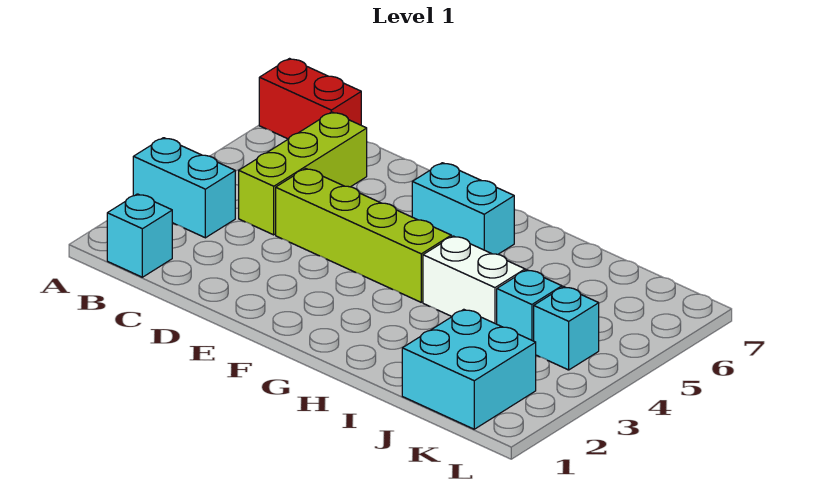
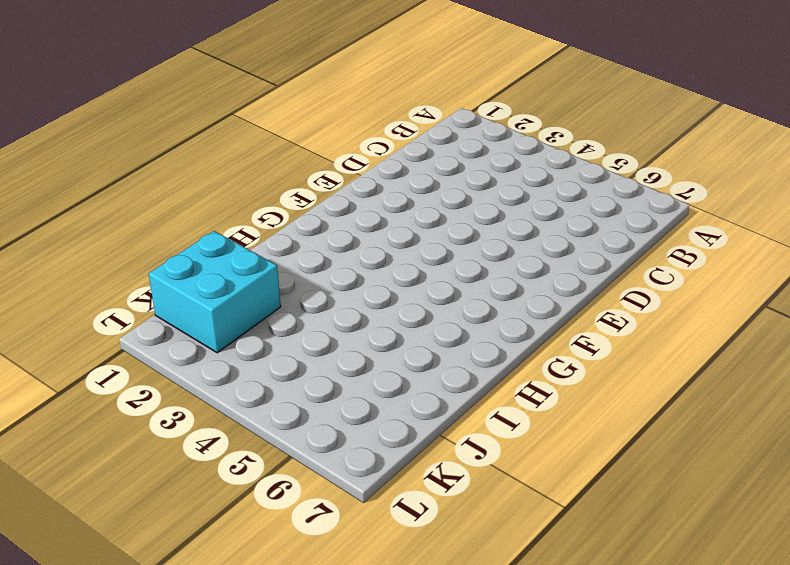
none -> cyan 1x2 brick [133,138,235,238]
none -> red 1x2 brick [259,59,361,139]

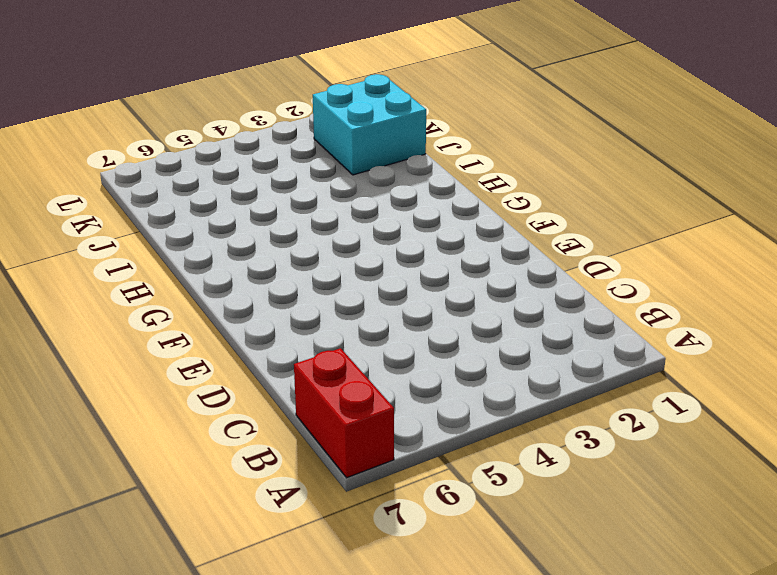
none -> cyan 1x2 brick [133,138,235,238]
none -> cyan 1x1 brick [107,194,172,277]

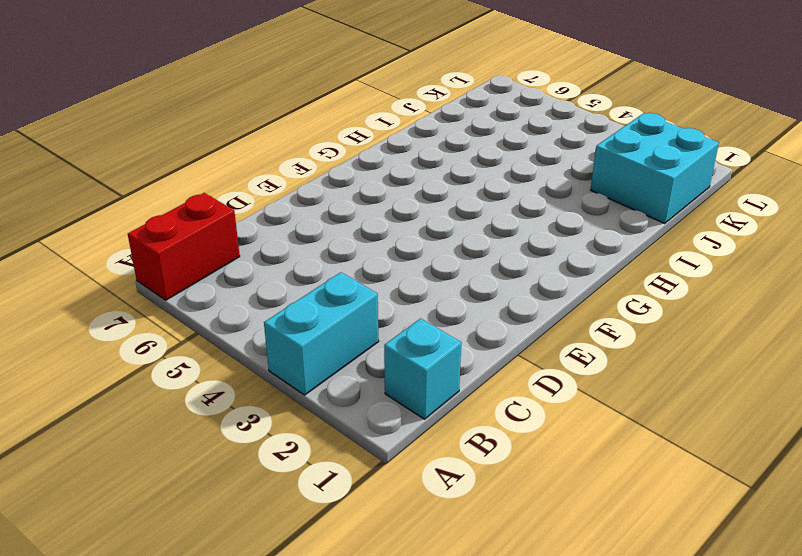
none -> lime 1x3 brick [239,112,367,235]
none -> lime 1x4 brick [276,169,451,302]

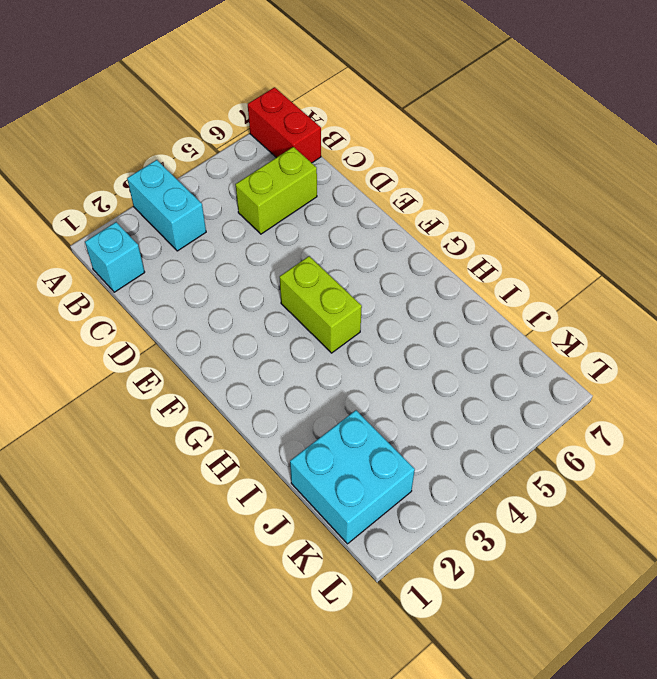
lime 1x2 brick [235,147,317,234] -> lime 1x3 brick [239,112,367,235]
lime 1x2 brick [280,256,362,353] -> lime 1x4 brick [276,169,451,302]
none -> cyan 1x2 brick [412,163,514,254]
none -> white 1x2 brick [423,236,525,324]

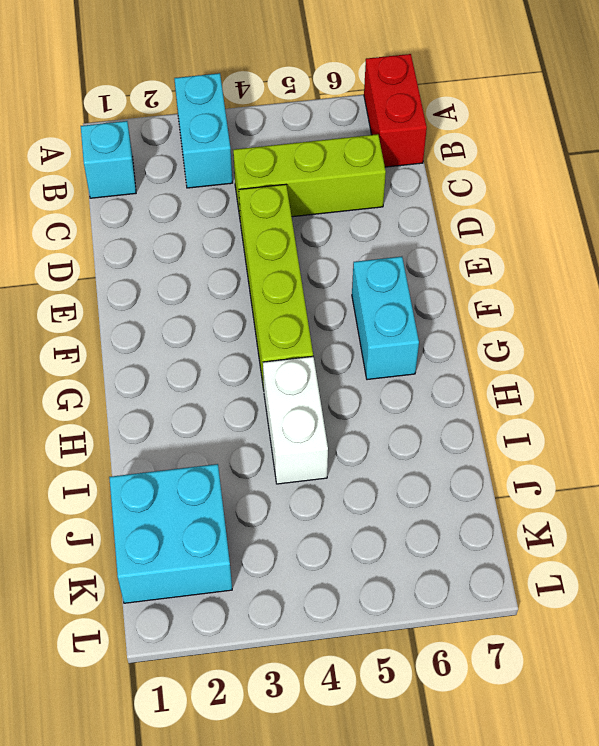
none -> cyan 1x1 brick [497,270,562,341]
none -> cyan 1x1 brick [534,287,599,370]

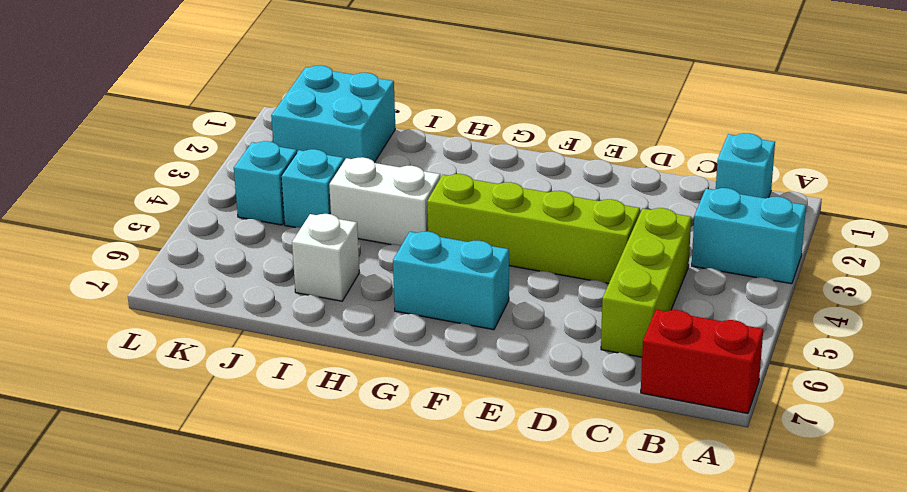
white 1x1 brick [292,214,359,301] -> none

